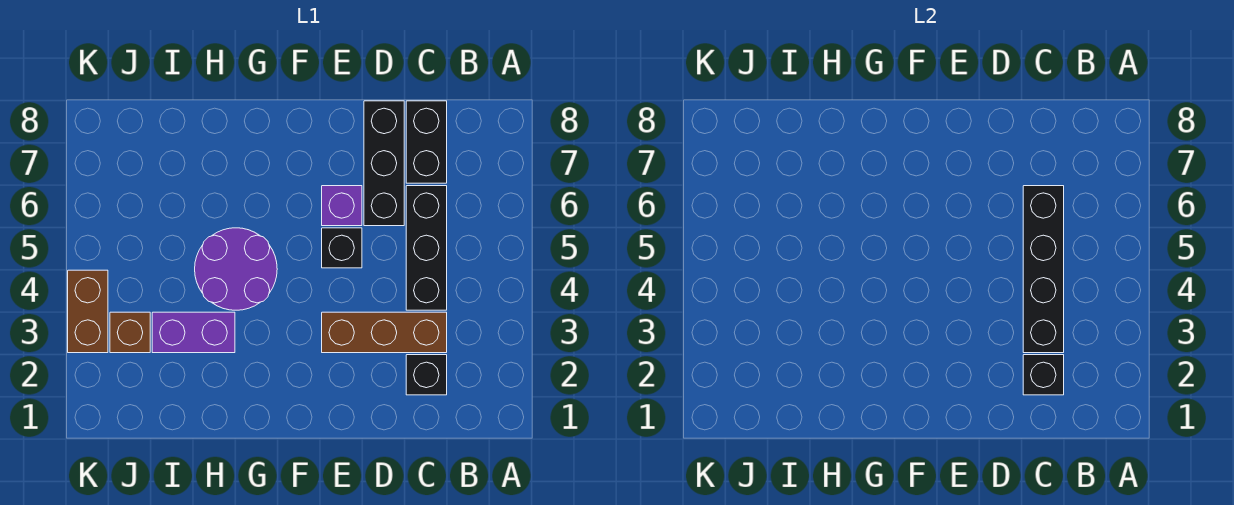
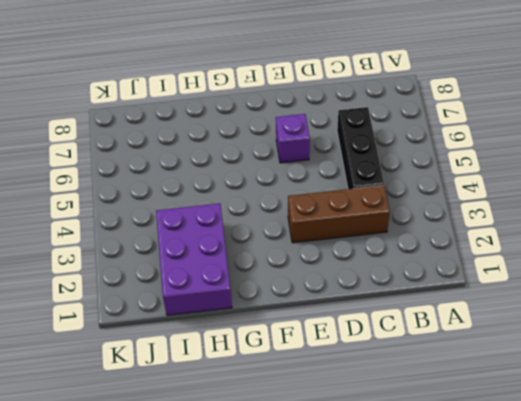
purple 2x3 brick [156,203,232,315] -> purple 1x2 brick [152,312,235,353]
none -> black 1x1 brick [406,355,447,395]
none -> black 1x2 brick [406,101,447,183]
none -> black 1x3 brick [364,101,404,226]

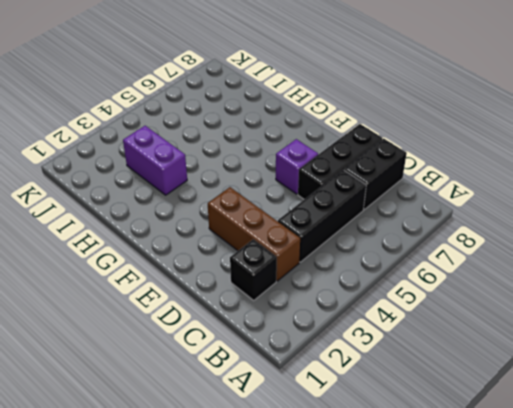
none -> black 1x1 brick [322,228,362,268]
none -> purple 2x2 round brick [195,228,277,310]
none -> brown 1x1 brick [110,312,150,353]

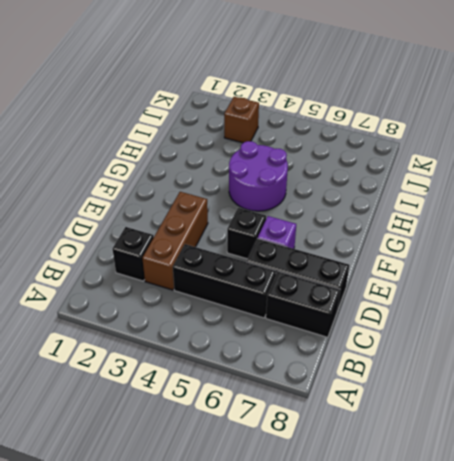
none -> purple 1x2 brick [152,312,235,353]
none -> brown 1x2 brick [68,270,108,353]
none -> black 1x1 brick [1023,355,1064,395]

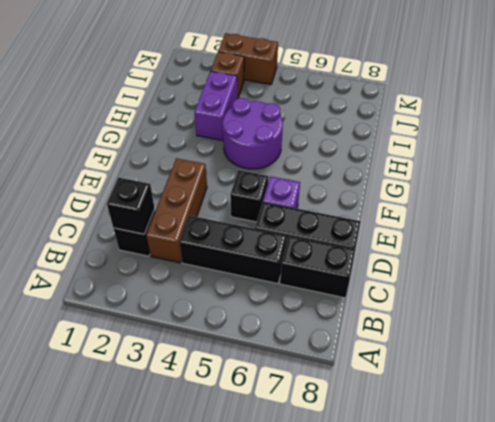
none -> black 1x4 brick [1023,186,1064,353]

